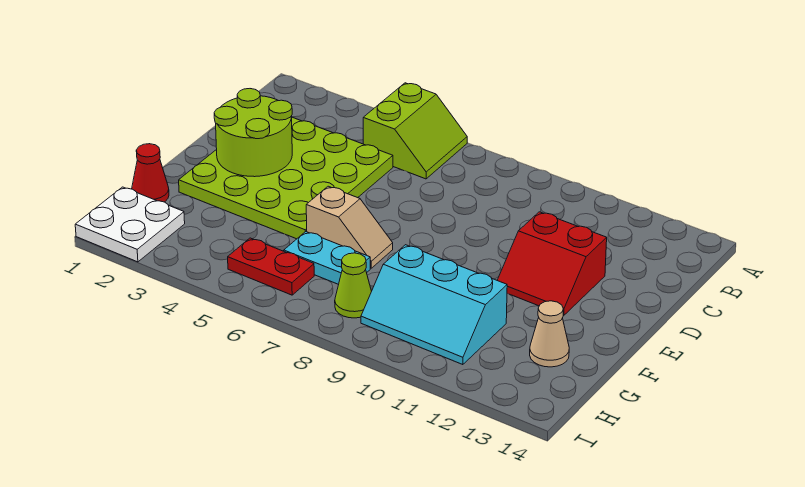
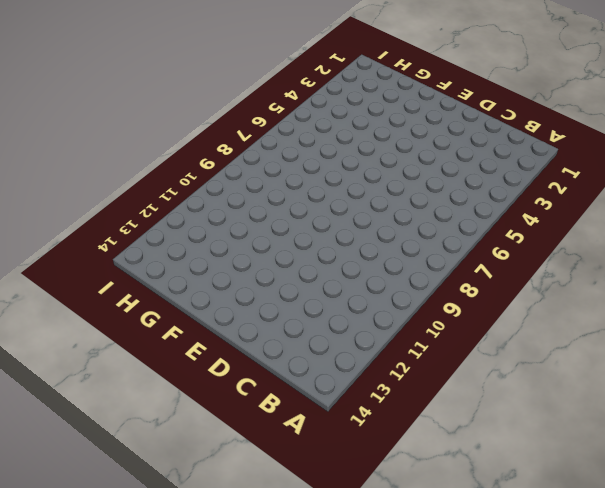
none -> lime 2x2 slope [363,83,467,179]
none -> lime 4x4 plate [179,117,393,239]
none -> red 2x2 slope [497,212,607,316]

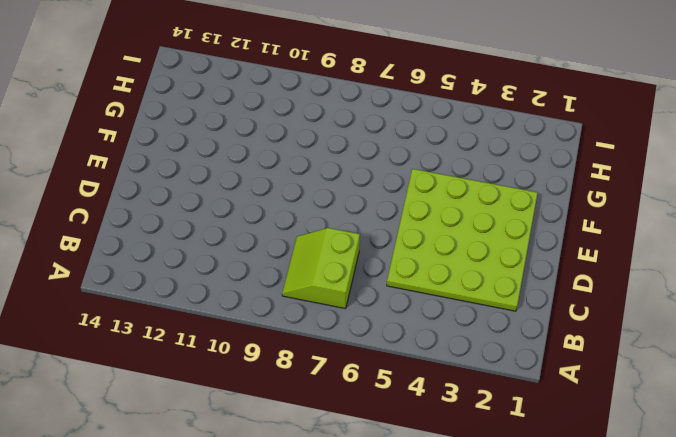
lime 2x2 slope [282,228,360,309] -> lime 2x2 slope moved to [363,83,467,179]
none -> red 2x2 slope [497,212,607,316]
none -> tan 1x2 slope [306,186,393,268]
none -> red 1x1 cone [132,144,169,202]

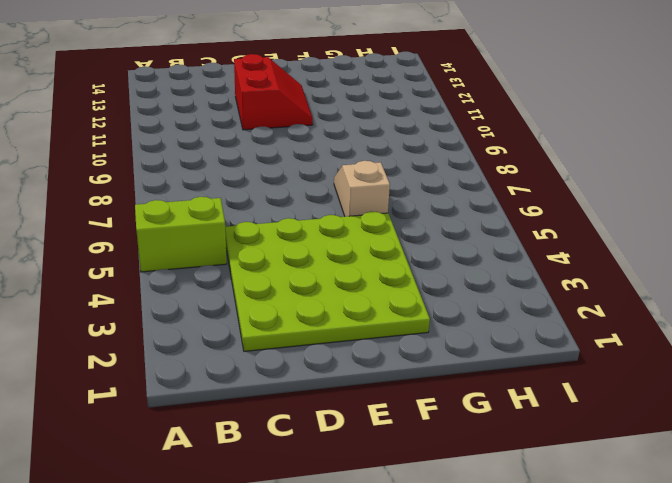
none -> red 1x1 cone [132,144,169,202]
none -> cyan 1x2 plate [284,232,370,284]
none -> cyan 2x3 slope [361,245,507,365]

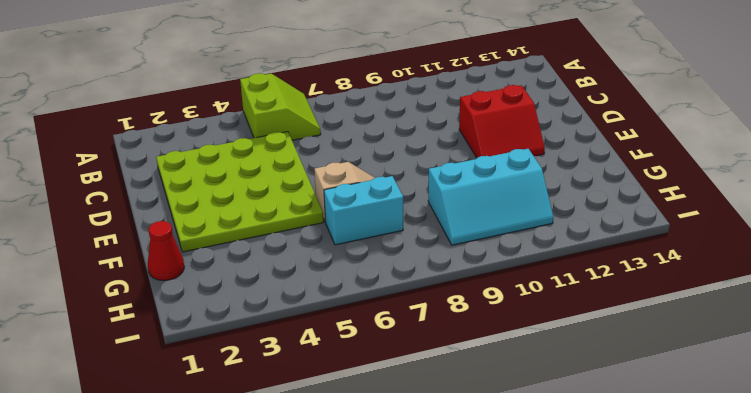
cyan 1x2 brick [324,176,403,245] -> cyan 1x2 plate [284,232,370,284]
none -> tan 1x1 cone [530,301,569,367]
none -> white 2x2 plate [75,187,185,262]
none -> red 1x2 plate [228,238,314,295]

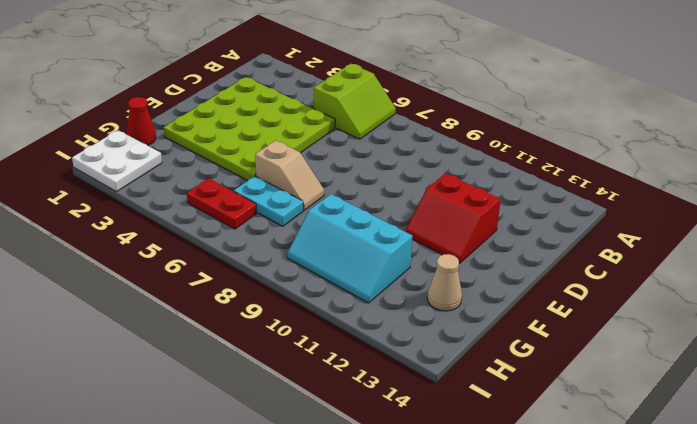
none -> lime 1x1 cone [335,253,372,318]
none -> lime 2x2 round brick [214,89,292,177]

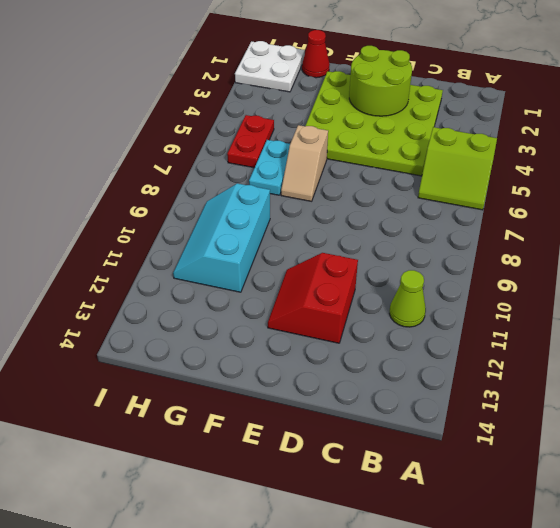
lime 1x1 cone [389,270,426,327] -> lime 1x1 cone moved to [335,253,372,318]
none -> tan 1x1 cone [530,301,569,367]

